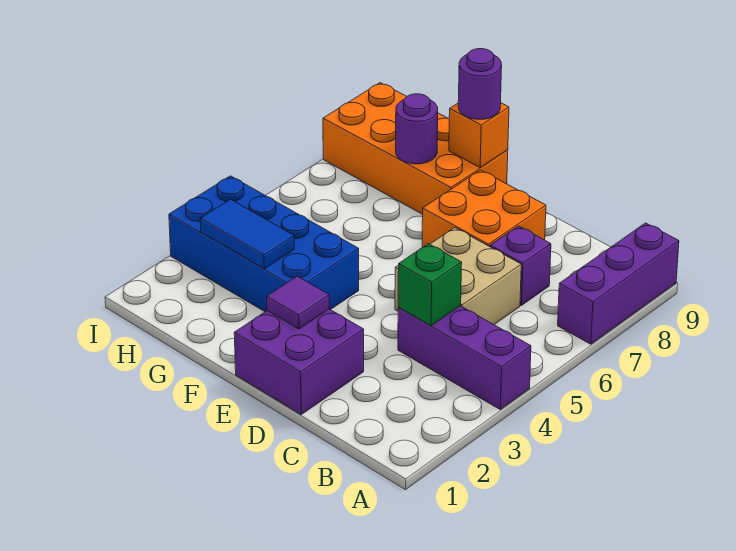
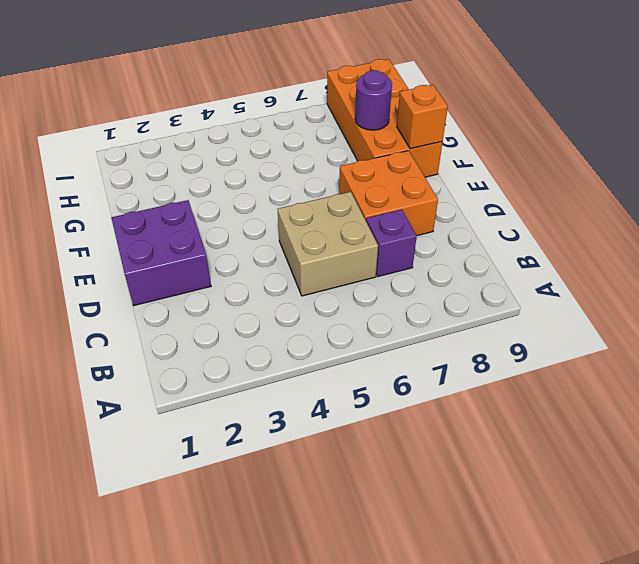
none -> purple 1x3 brick [398,306,531,409]
none -> purple 1x3 brick [558,223,679,344]
none -> blue 2x4 brick [169,176,359,312]

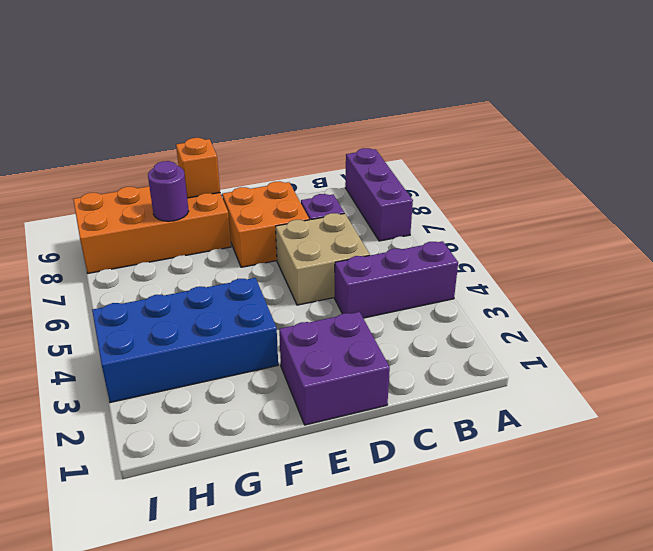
none -> green 1x1 brick [398,244,462,326]
none -> purple 1x1 tile [267,276,329,329]
none -> blue 1x2 tile [200,199,294,269]

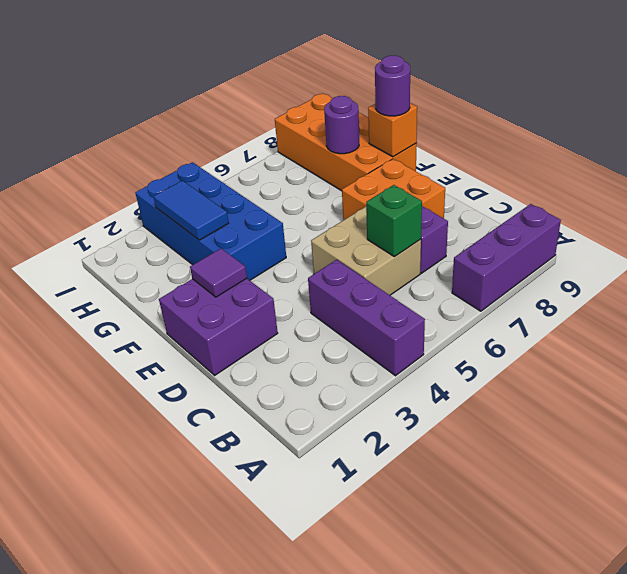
green 1x1 brick [366,185,422,257] -> green 1x1 brick moved to [398,244,462,326]

